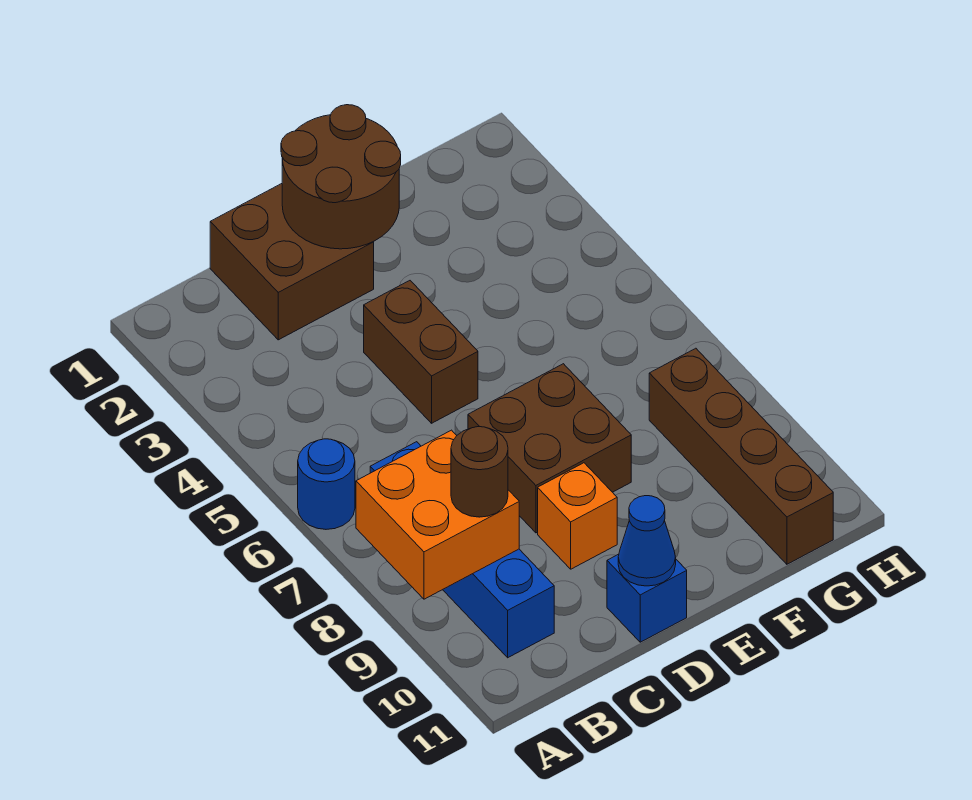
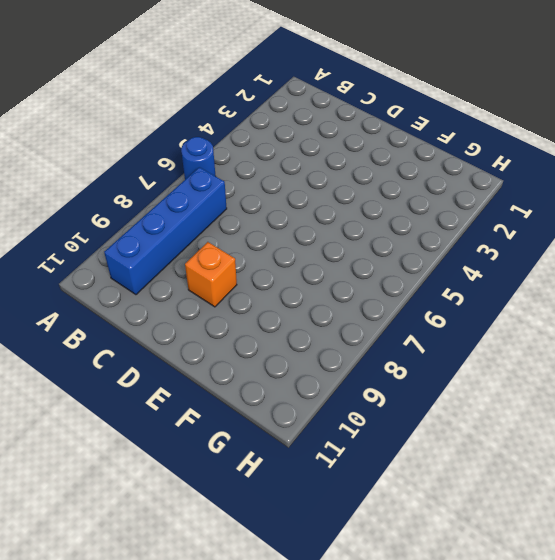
none -> brown 2x2 brick [210,184,374,340]
none -> brown 1x2 brick [364,281,478,423]
none -> brown 2x2 brick [468,364,631,533]

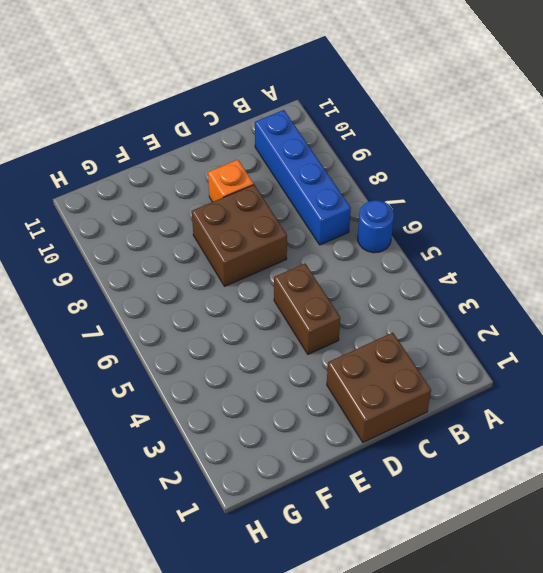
none -> blue 1x1 brick [607,554,687,642]
none -> brown 1x4 brick [649,348,833,564]
none -> orange 2x2 brick [356,430,519,599]

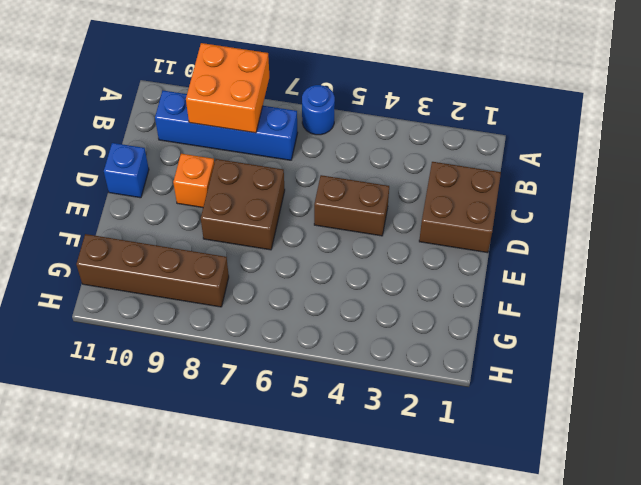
none -> brown 2x2 round brick [281,105,401,249]
none -> blue 1x1 cone [618,496,676,586]
none -> brown 1x1 round brick [451,427,508,517]

